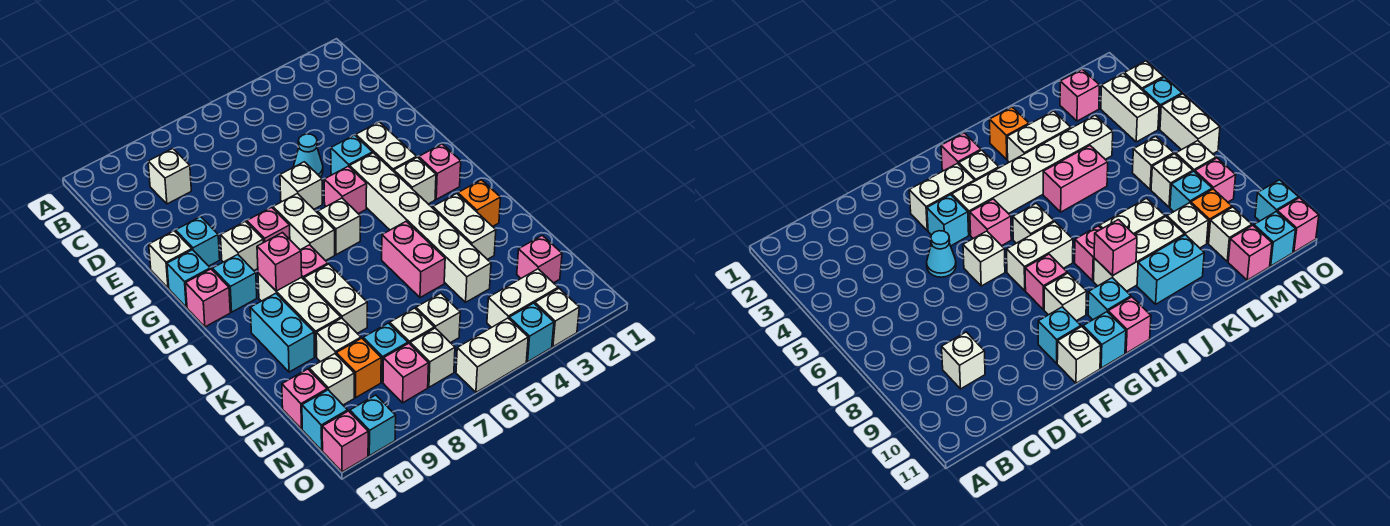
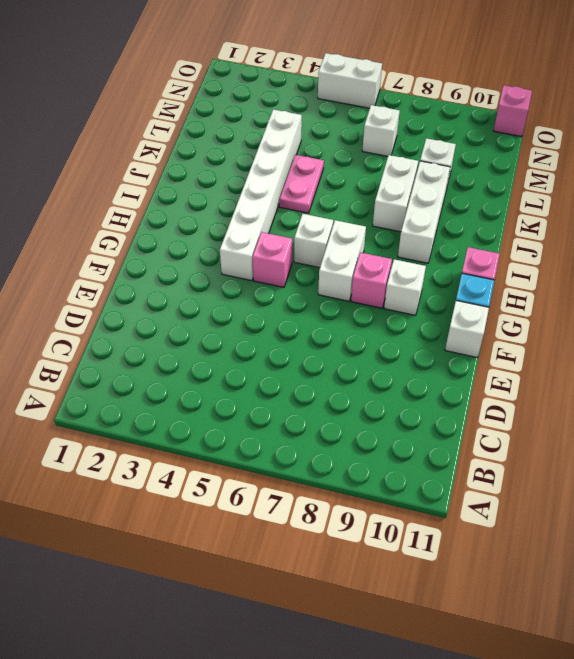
pink 1x2 plate [279,155,324,213] -> pink 1x2 brick [382,221,445,298]
none -> white 1x1 brick [148,149,191,204]
none -> cyan 1x1 cone [294,134,323,177]
none -> white 1x2 brick [356,122,417,171]
none -> cyan 1x1 brick [331,135,373,175]

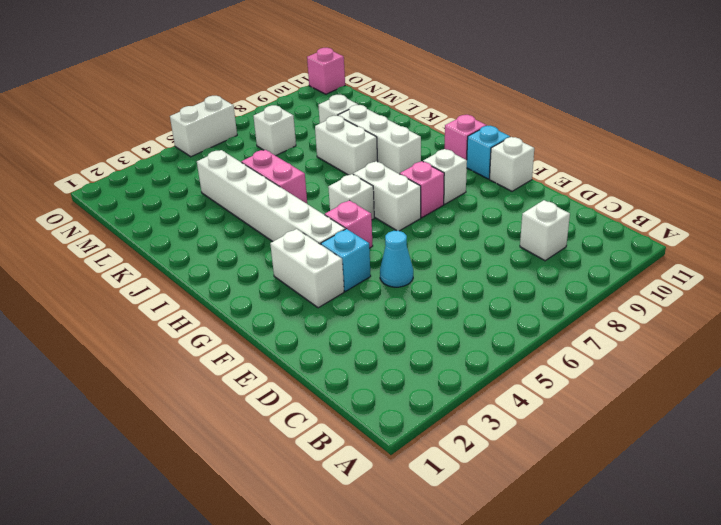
none -> white 1x1 brick [280,162,322,209]
none -> cyan 1x1 brick [176,217,220,266]
none -> pink 1x1 brick [419,144,461,199]
none -> white 1x1 brick [394,157,436,204]

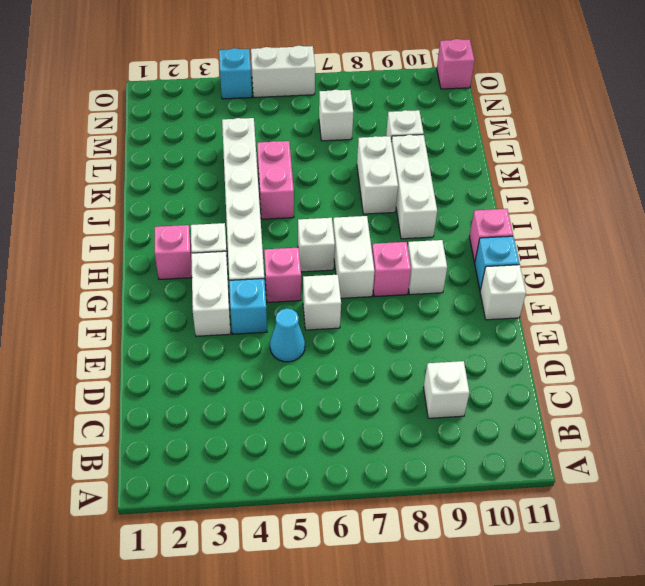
none -> cyan 1x1 brick [176,217,220,266]
none -> cyan 1x1 brick [212,255,257,312]
none -> pink 1x1 brick [301,245,328,279]
none -> orange 1x1 brick [458,180,501,227]

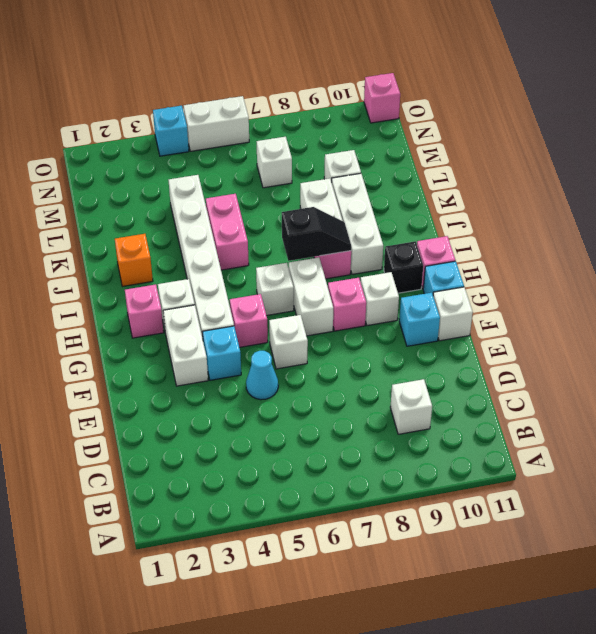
black 1x1 brick [384,241,423,293] -> cyan 1x1 brick [212,255,257,312]
black 1x2 slope [282,207,351,261] -> none
none -> white 1x2 brick [433,194,496,259]
none -> cyan 1x2 brick [250,293,314,372]
none -> pink 1x1 brick [517,235,562,283]
none -> white 1x1 brick [416,293,460,343]

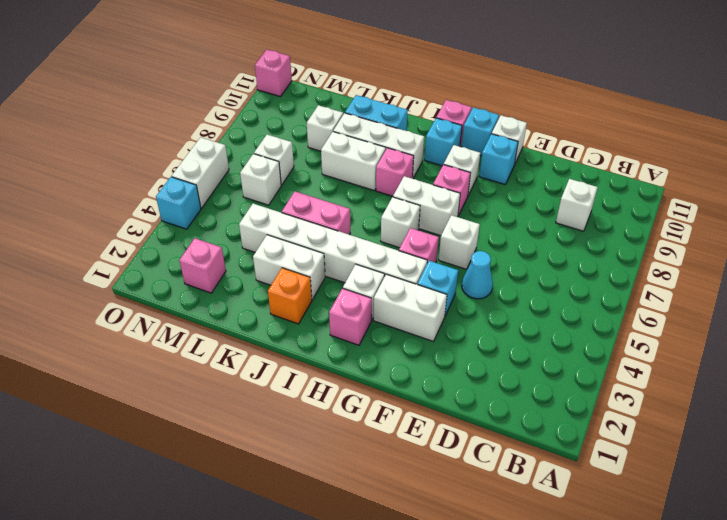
none -> cyan 1x1 brick [363,323,408,382]
none -> orange 1x1 brick [336,338,381,398]
none -> white 1x1 brick [309,354,354,405]
none -> pink 1x1 brick [282,369,327,429]

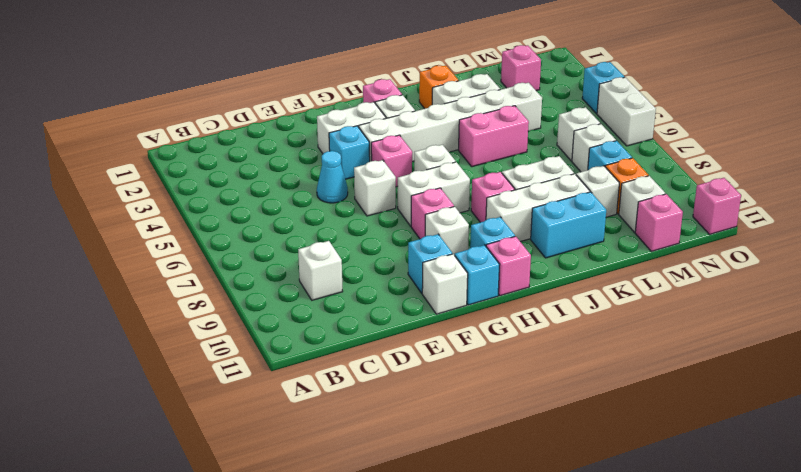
none -> white 1x2 brick [487,269,558,328]
none -> white 1x1 brick [410,328,455,387]
none -> pink 1x1 brick [383,343,429,403]
none -> cyan 1x1 brick [302,390,348,450]

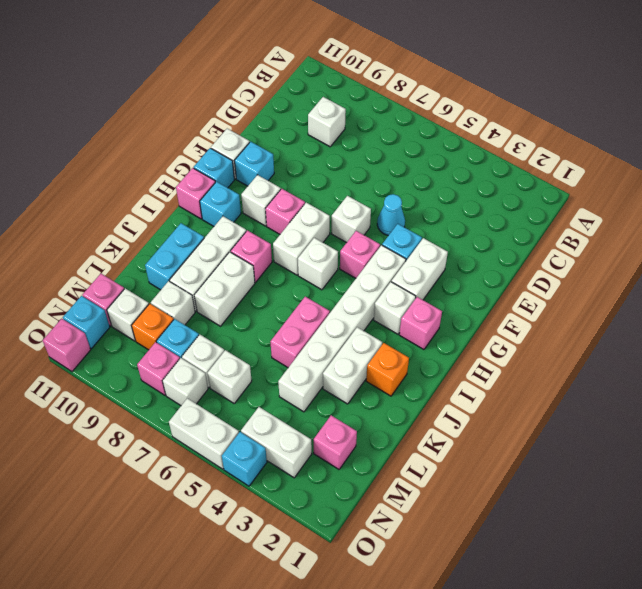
none -> white 1x1 brick [535,289,579,347]
none -> cyan 1x1 brick [350,395,396,456]
none -> pink 1x1 brick [257,233,302,291]

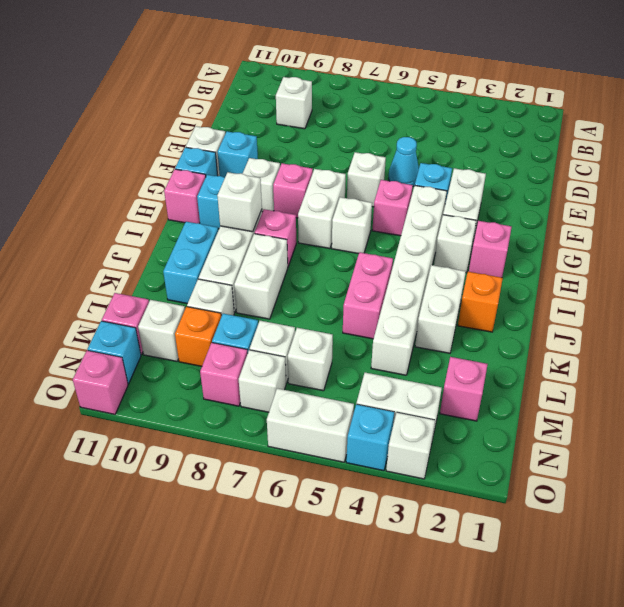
white 1x1 brick [217,172,262,232] -> pink 1x1 brick [257,233,302,291]
none -> cyan 1x1 brick [350,395,396,456]

